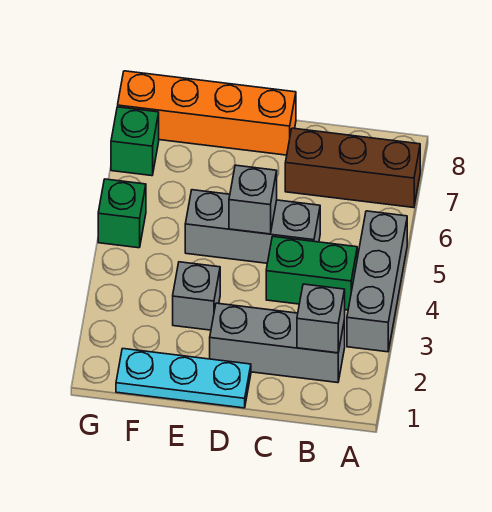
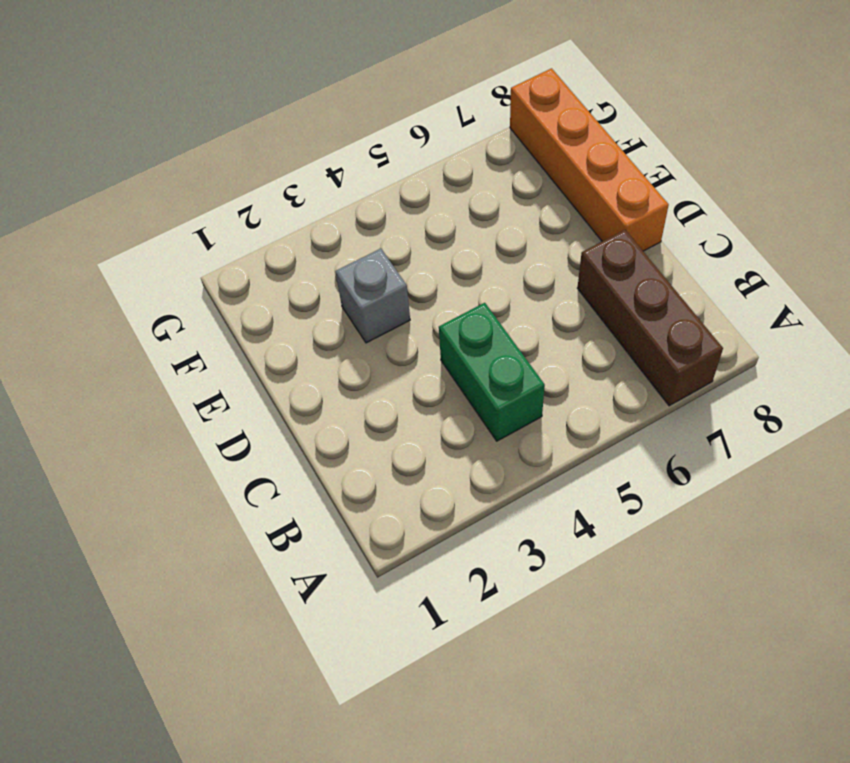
none -> grey 1x3 brick [347,211,407,352]
none -> grey 1x3 brick [210,303,345,383]
none -> grey 1x3 brick [185,190,320,263]

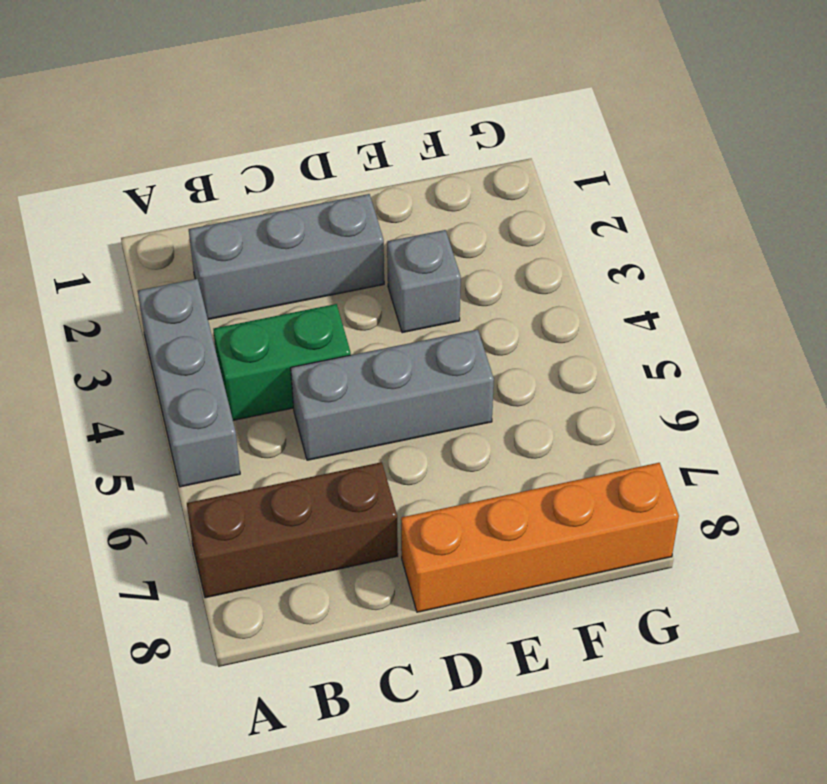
none -> cyan 1x3 plate [116,349,251,408]
none -> green 1x1 brick [98,179,146,248]
none -> green 1x1 brick [111,107,159,176]

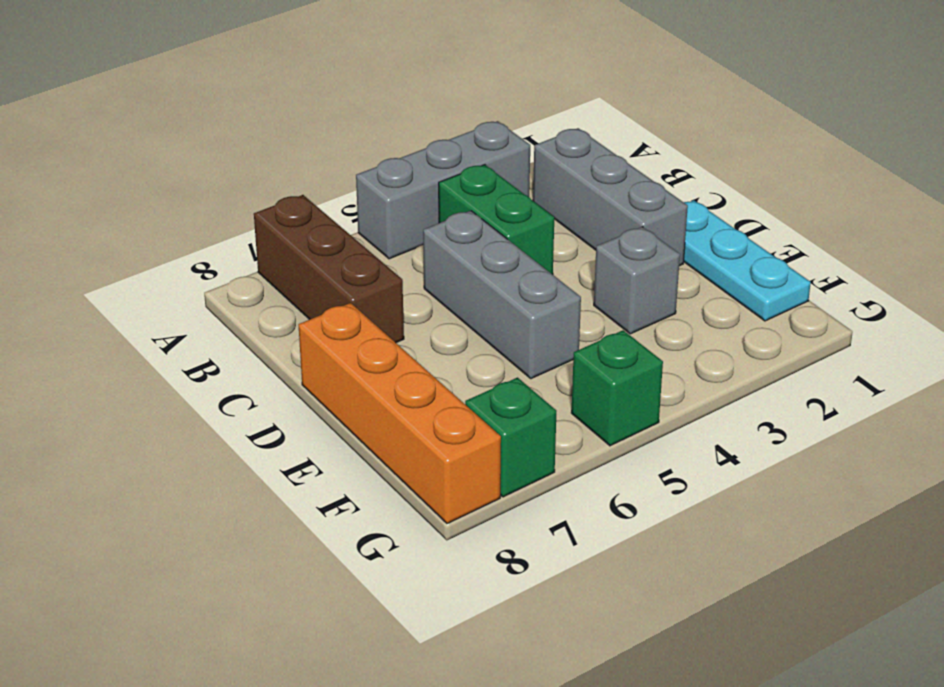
none -> grey 1x1 brick [297,284,345,353]
none -> grey 1x1 brick [229,165,277,234]

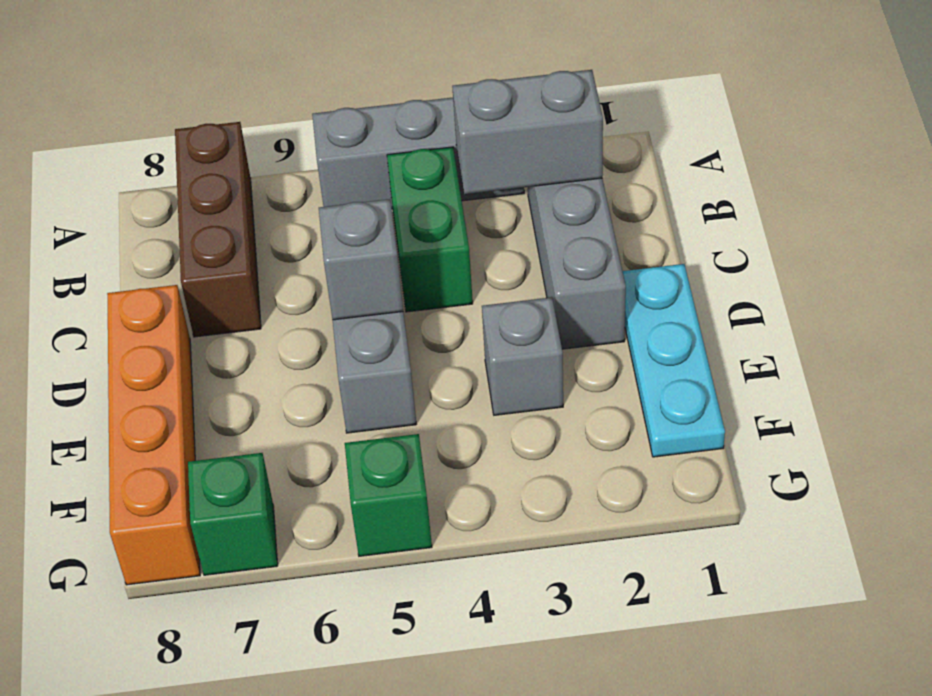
grey 1x2 brick [452,70,603,194] -> grey 1x1 brick [297,284,345,353]

